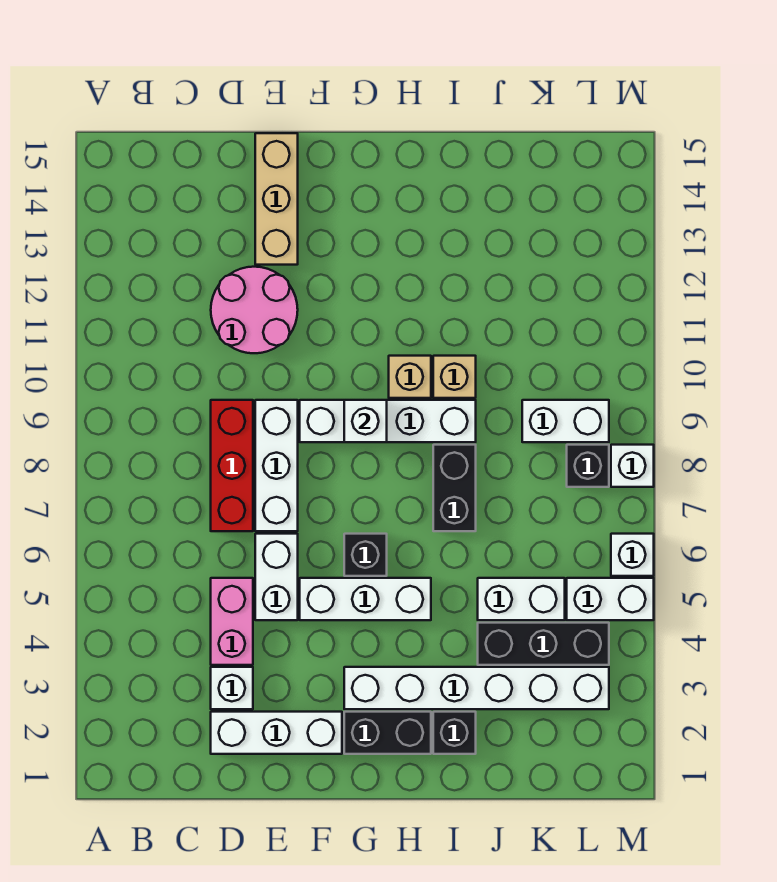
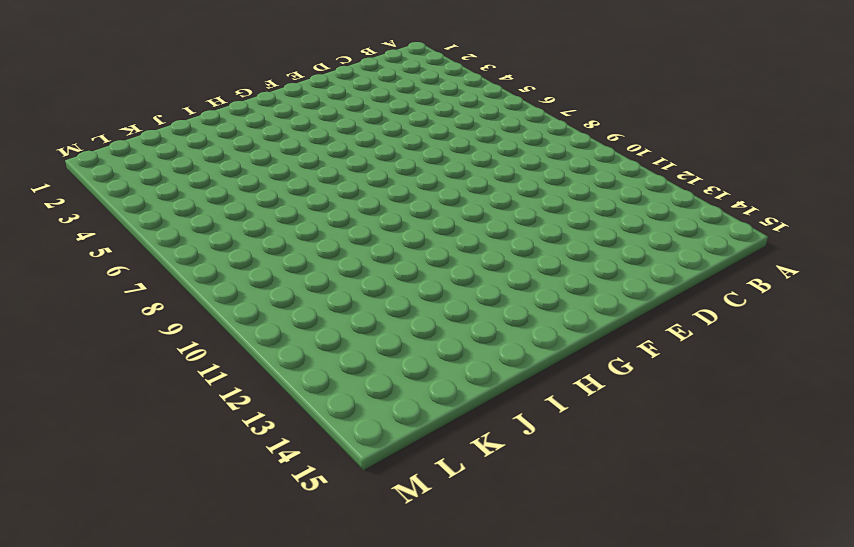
none -> white 1x3 brick [211,712,342,754]
none -> white 1x1 brick [211,667,253,709]
none -> pink 1x2 brick [211,578,253,665]

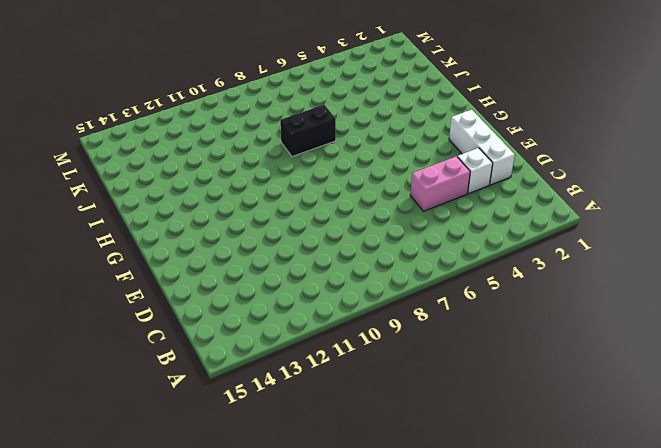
none -> red 1x3 brick [211,400,253,531]
none -> pink 2x2 round brick [211,267,298,353]
none -> white 1x2 brick [255,534,298,620]

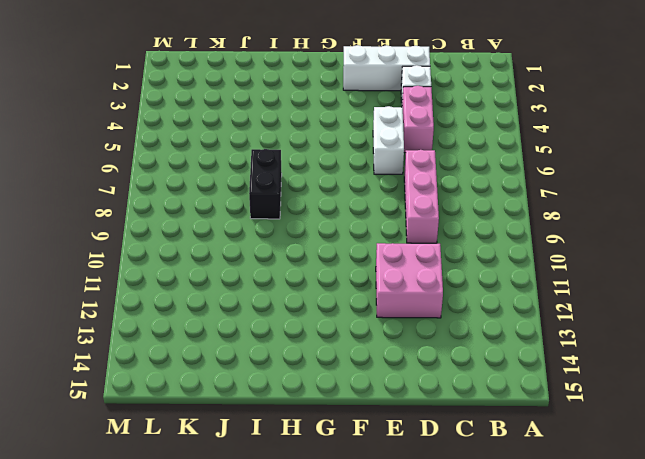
pink 1x3 brick [404,150,439,243] -> red 1x3 brick [211,400,253,531]
pink 2x2 brick [376,243,443,318] -> pink 2x2 round brick [211,267,298,353]
none -> white 1x3 brick [255,400,298,531]
none -> tan 1x3 brick [255,133,298,265]
none -> white 1x3 brick [300,578,431,620]

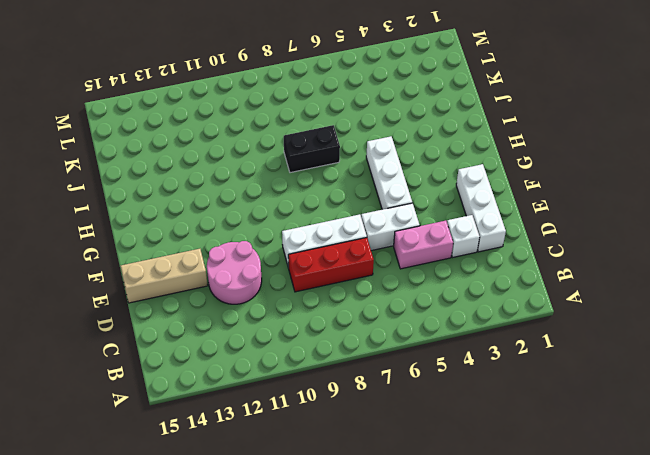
none -> white 1x4 brick [300,400,476,442]
none -> black 1x2 brick [344,712,431,754]
none -> white 1x6 brick [344,667,609,709]

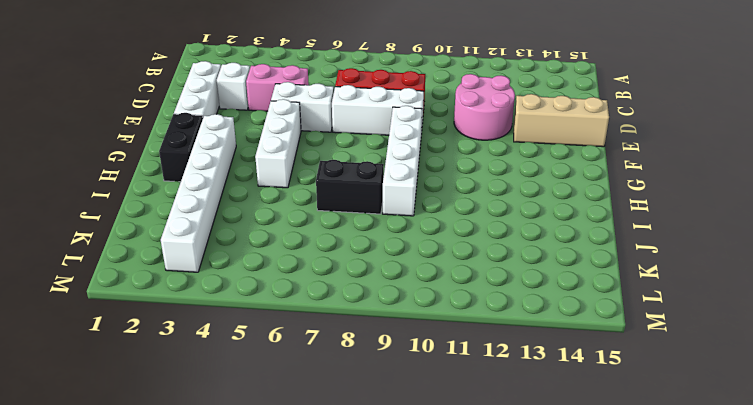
none -> black 1x1 brick [344,534,387,576]
none -> tan 1x1 brick [389,356,431,398]
none -> black 1x1 brick [433,712,476,754]

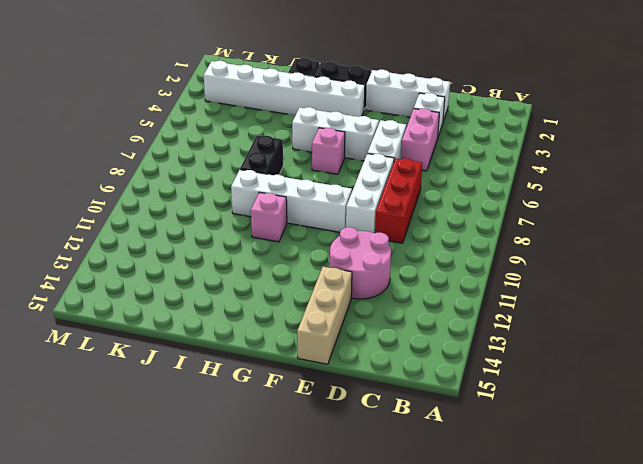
pink 1x1 brick [312,128,345,174] -> black 1x1 brick [344,534,387,576]
pink 1x1 brick [251,192,287,242] -> tan 1x1 brick [389,356,431,398]
none -> tan 1x1 brick [433,356,476,398]
none -> black 1x3 brick [478,623,609,665]
none -> white 1x2 brick [478,578,565,620]

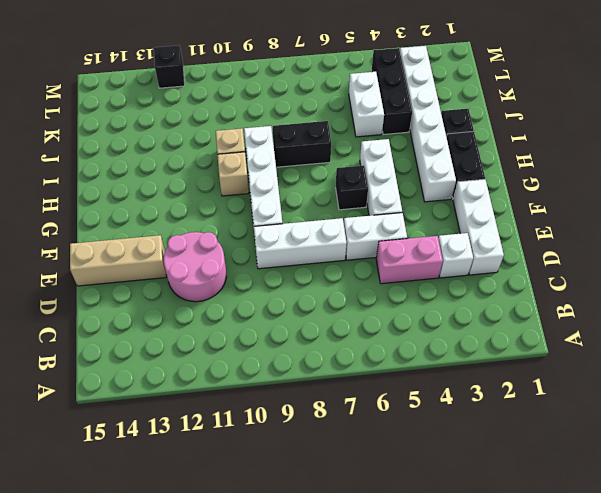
black 1x1 brick [154,45,185,88] -> black 1x1 brick moved to [567,445,609,487]
none -> red 1x3 brick [211,400,253,531]
none -> white 1x2 brick [522,400,609,442]
none -> white 1x2 brick [567,578,654,620]

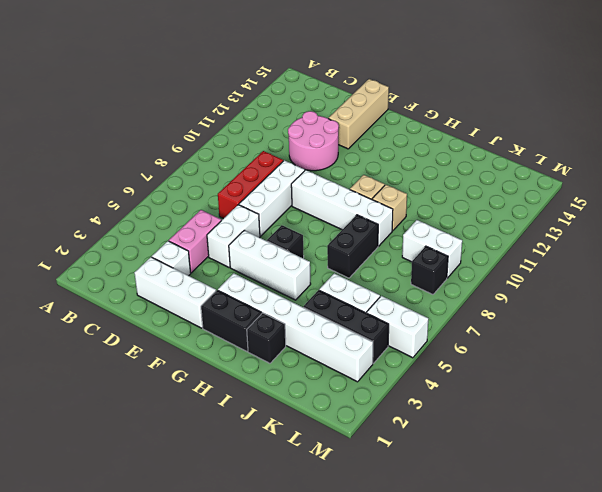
none -> white 1x1 brick [611,534,654,576]
none -> white 1x1 brick [611,445,654,487]
none -> white 1x1 brick [344,400,387,442]

